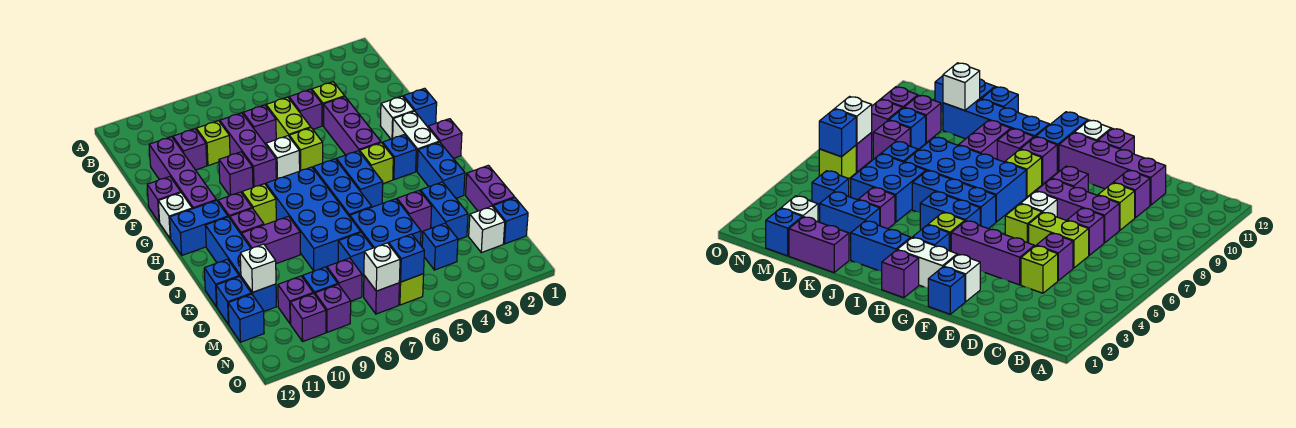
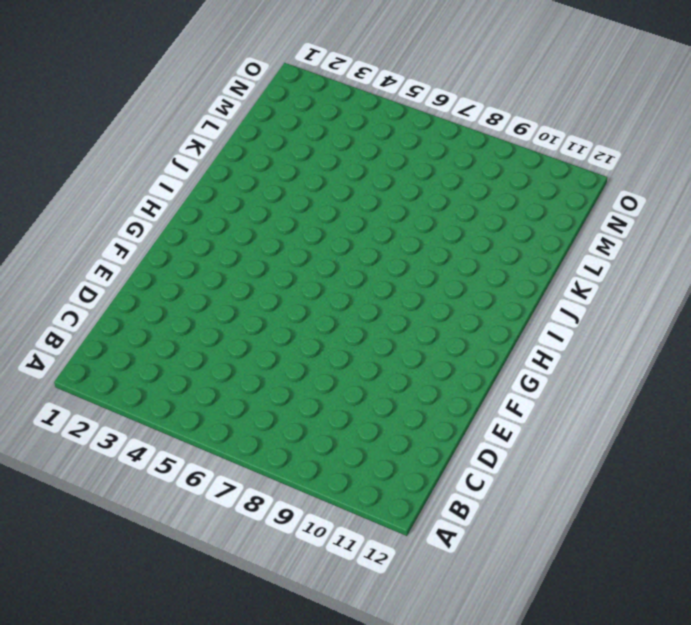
none -> lime 1x1 brick [312,82,345,126]
none -> purple 1x1 brick [289,89,322,129]
none -> lime 1x2 brick [266,97,311,139]
none -> purple 1x1 brick [243,105,276,144]

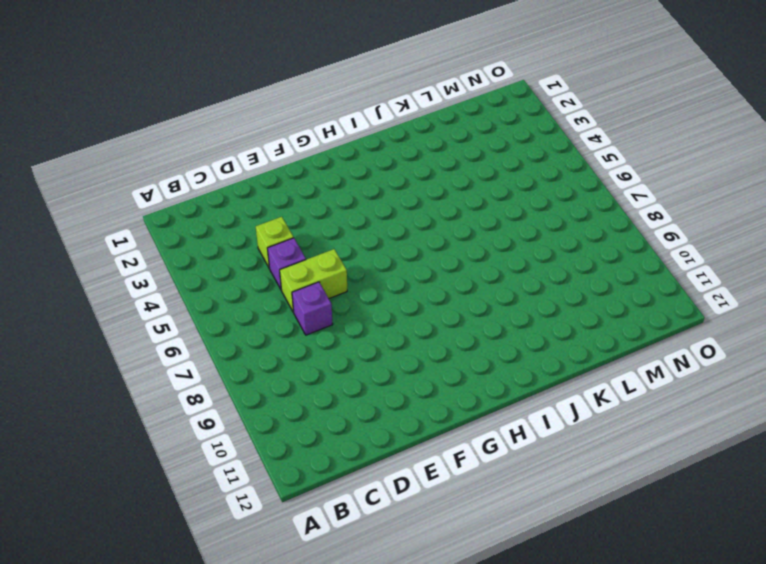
none -> purple 1x3 brick [220,113,276,187]
none -> lime 1x1 brick [196,121,230,166]
none -> purple 1x1 brick [173,129,207,170]
none -> purple 1x4 brick [149,137,216,209]

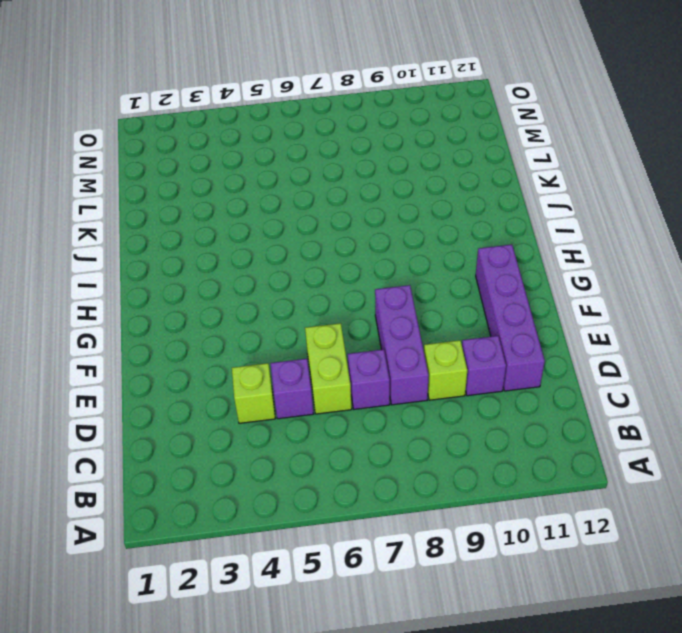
none -> purple 1x3 brick [324,97,381,155]
none -> blue 1x1 brick [403,88,437,127]
none -> white 1x1 brick [380,96,414,139]
none -> lime 1x1 brick [289,128,323,171]

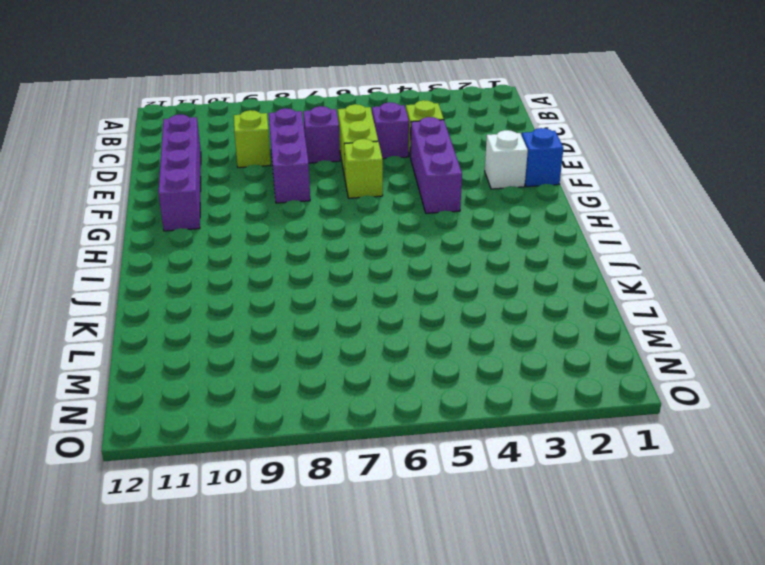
none -> purple 1x1 brick [173,129,207,170]
none -> white 1x1 brick [266,136,300,179]
none -> purple 1x1 brick [219,152,253,196]
none -> purple 1x1 brick [147,177,181,222]

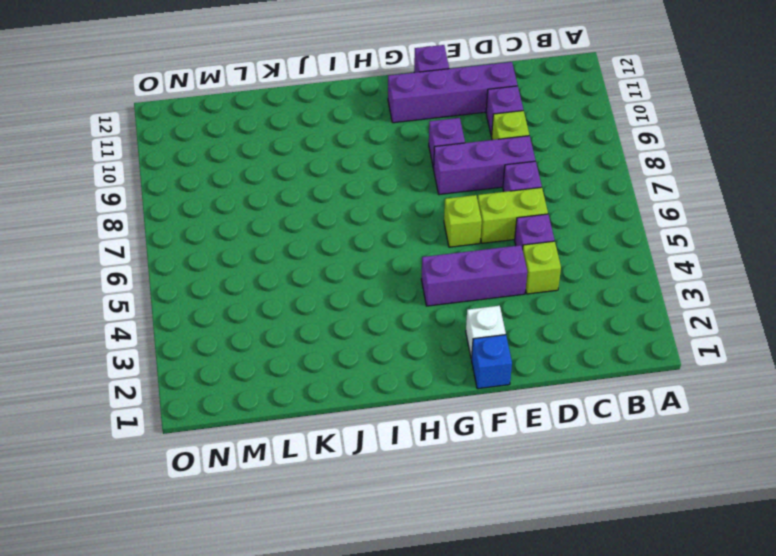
none -> white 1x1 brick [266,136,300,179]
none -> white 1x2 brick [393,111,439,171]
none -> white 1x1 brick [158,193,192,239]
none -> purple 1x1 brick [428,119,462,159]

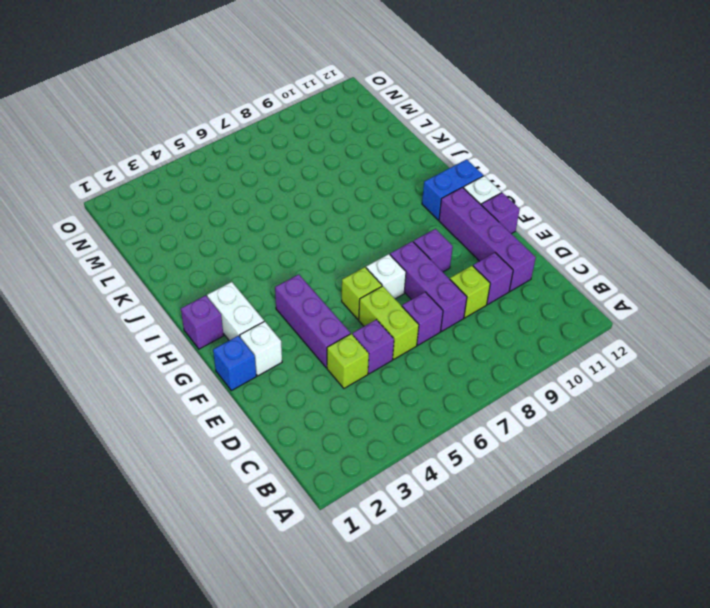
none -> blue 1x1 brick [383,135,416,180]
none -> lime 1x1 brick [360,143,393,184]
none -> blue 1x2 brick [336,151,383,207]
none -> blue 1x3 brick [313,159,372,217]

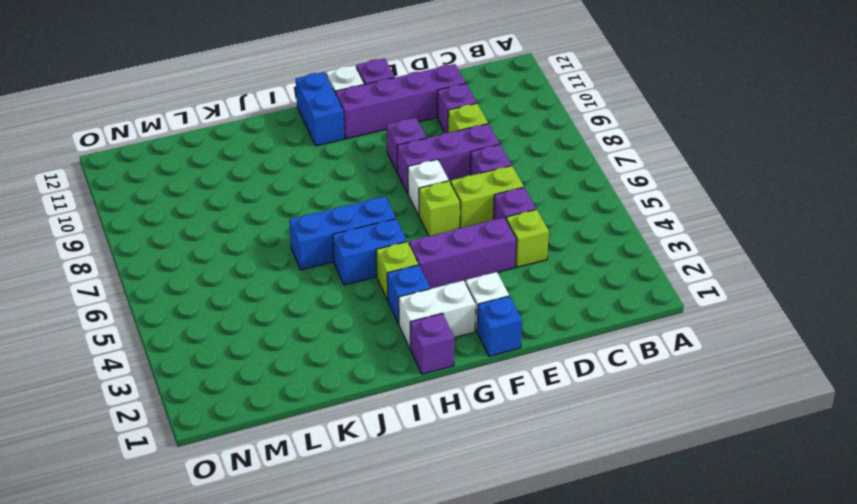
none -> blue 2x4 brick [266,167,361,271]
none -> lime 1x1 brick [242,184,276,225]
none -> purple 1x1 brick [218,192,252,218]
none -> blue 1x2 brick [417,142,465,198]

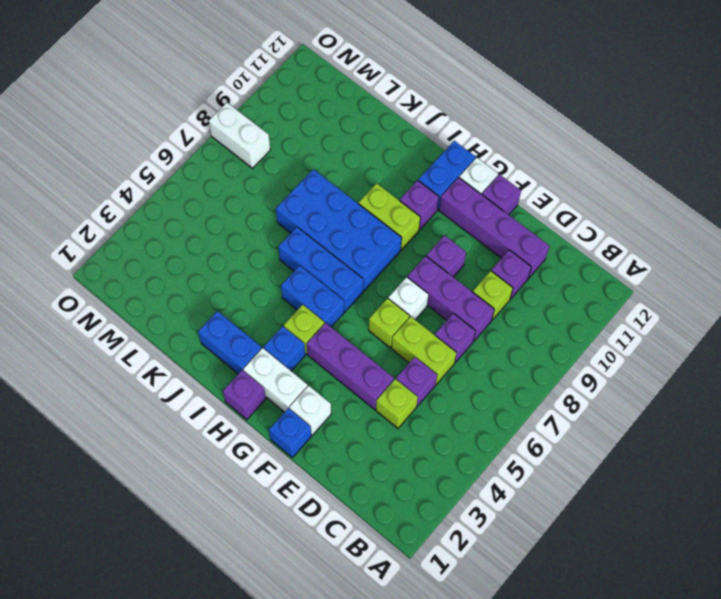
lime 1x2 brick [359,183,420,250] -> lime 1x1 brick [242,184,276,225]
white 1x2 brick [209,103,270,168] -> none
none -> purple 1x1 brick [230,208,264,235]
none -> blue 1x4 brick [205,217,276,311]
none -> purple 1x2 brick [242,216,300,264]
none -> purple 1x2 brick [466,165,515,211]

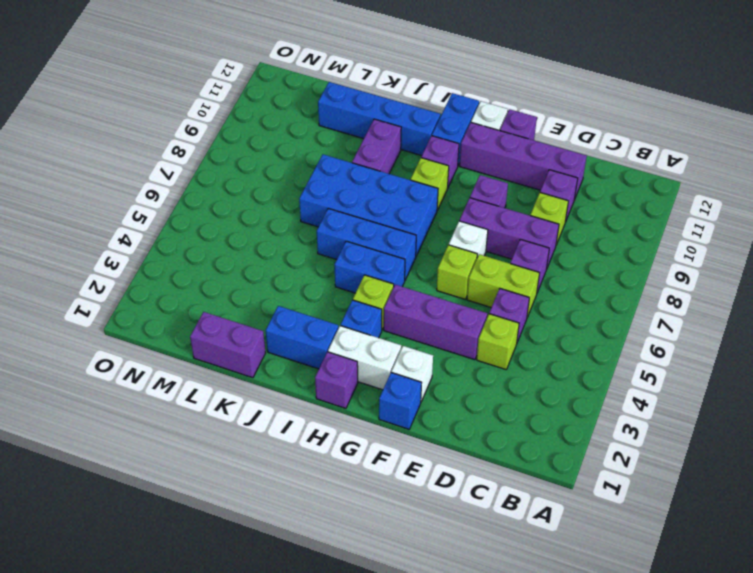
none -> purple 1x1 brick [230,208,264,235]
none -> blue 1x2 brick [420,182,468,240]
none -> purple 1x1 brick [397,191,432,232]
none -> blue 2x2 brick [350,199,421,248]

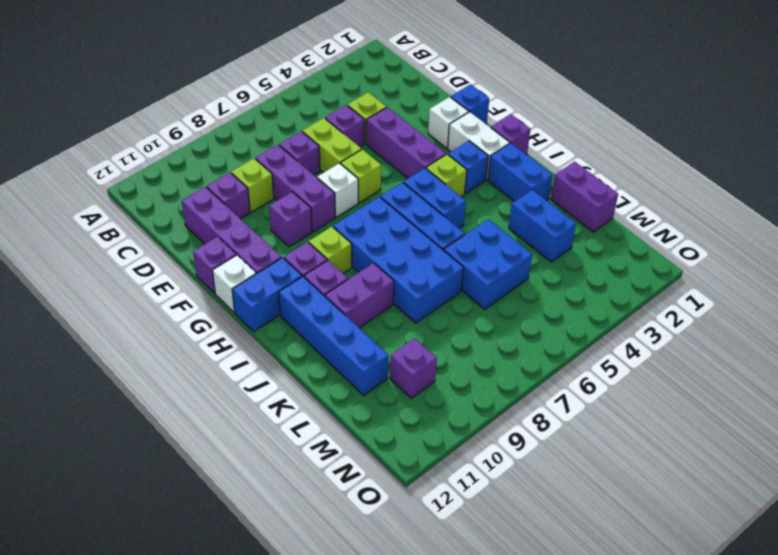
none -> purple 1x1 brick [397,191,432,232]
none -> blue 1x1 brick [204,259,239,307]
none -> blue 1x1 brick [338,233,373,275]
none -> blue 1x1 brick [216,277,251,324]

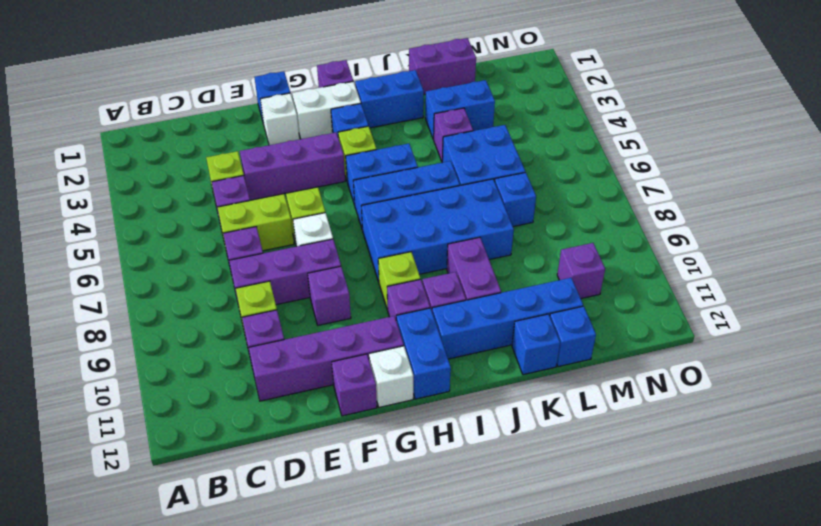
none -> blue 1x1 brick [493,198,528,244]
none -> white 1x1 brick [469,206,505,253]
none -> blue 1x1 brick [422,223,458,270]
none -> purple 1x1 brick [327,258,362,301]

